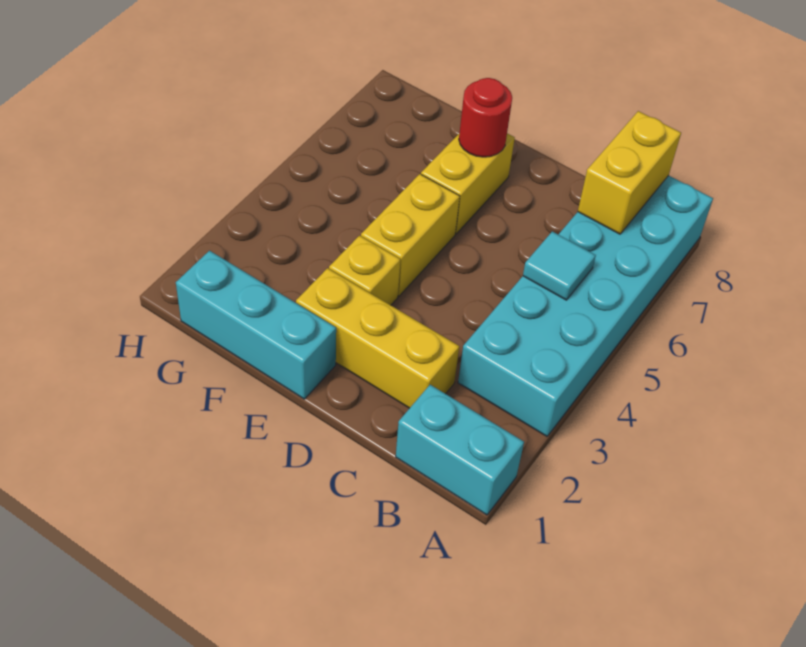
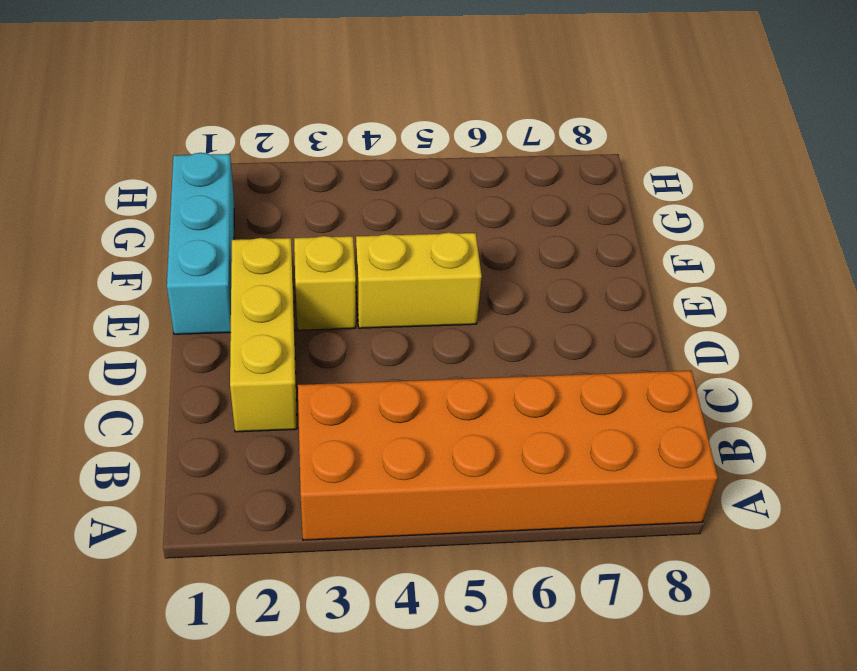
orange 2x6 brick [298,371,718,540] -> cyan 2x6 brick [458,175,713,436]
none -> cyan 1x2 brick [396,385,524,515]
none -> yellow 1x2 brick [421,133,515,234]

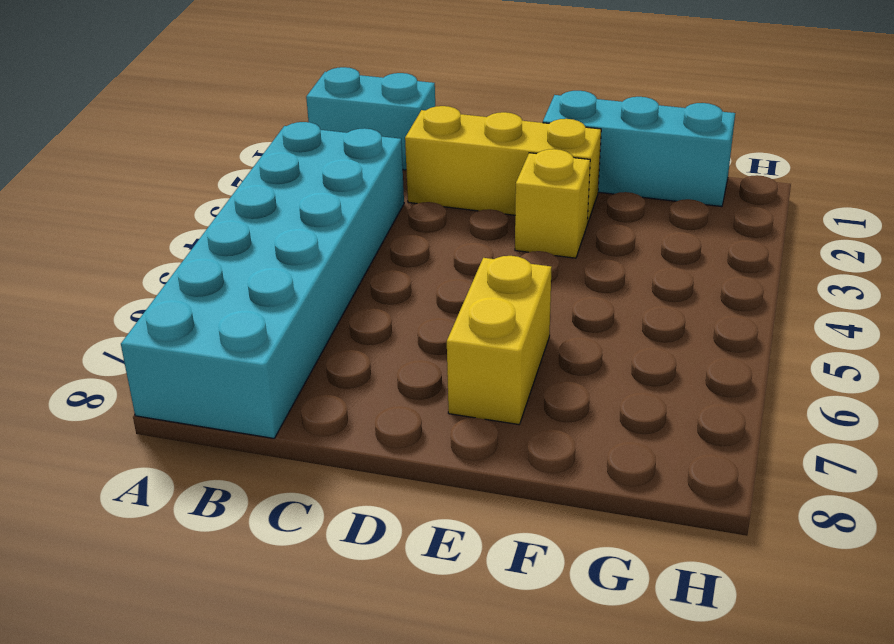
none -> yellow 1x2 brick [361,174,460,296]
none -> cyan 1x1 tile [523,231,596,300]

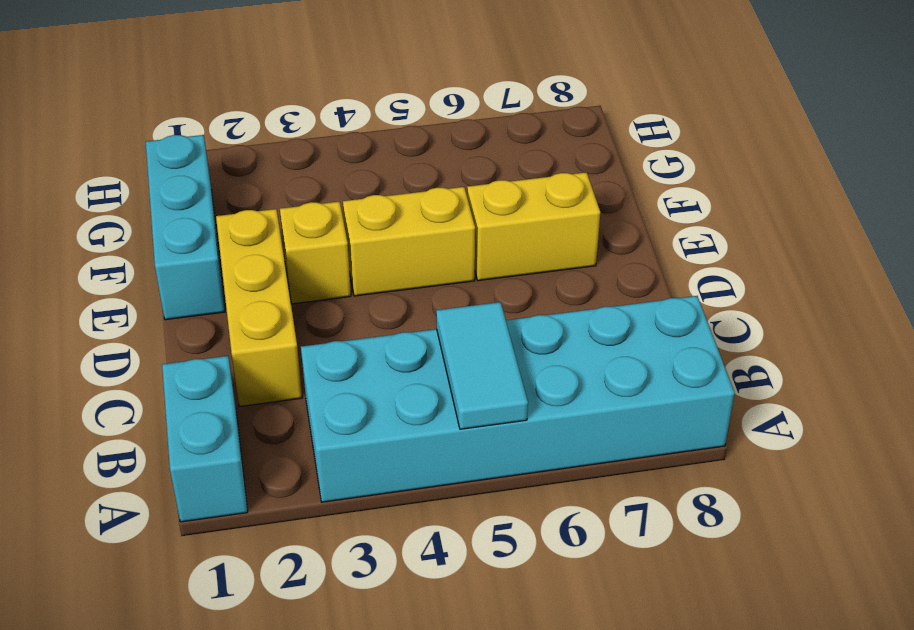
cyan 1x2 tile [436,302,528,429] -> cyan 1x1 tile [523,231,596,300]
none -> yellow 1x2 brick [578,111,681,234]
none -> red 1x1 round brick [459,78,512,157]

